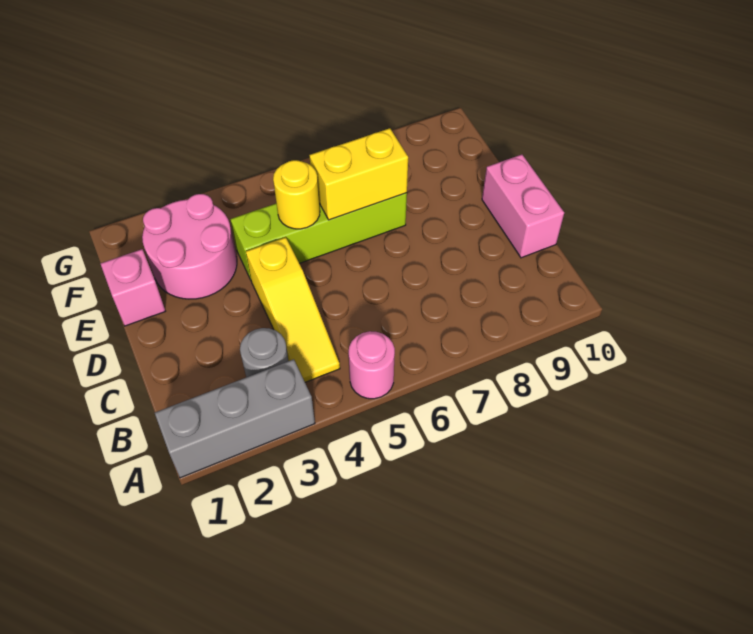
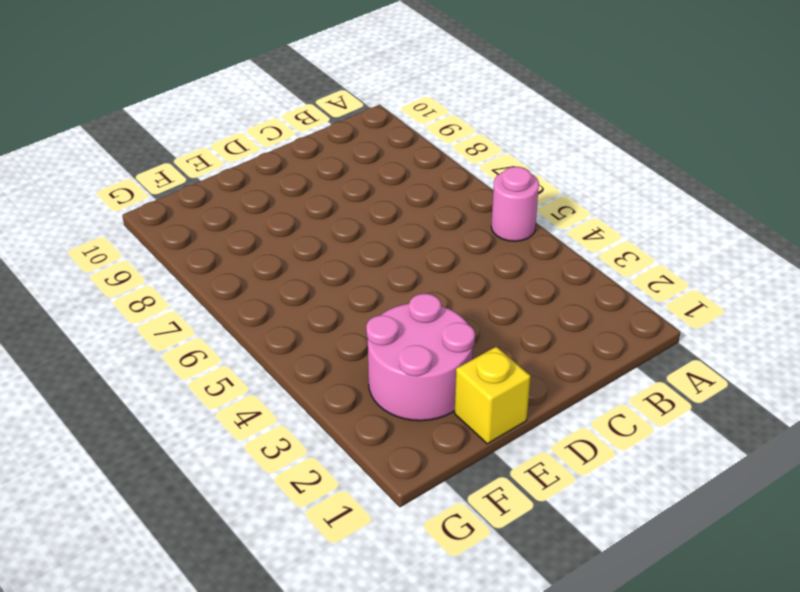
yellow 1x1 brick [455,346,531,444] -> pink 1x1 brick [100,249,165,326]
none -> grey 1x3 brick [155,359,315,478]
none -> grey 1x1 round brick [240,328,289,377]

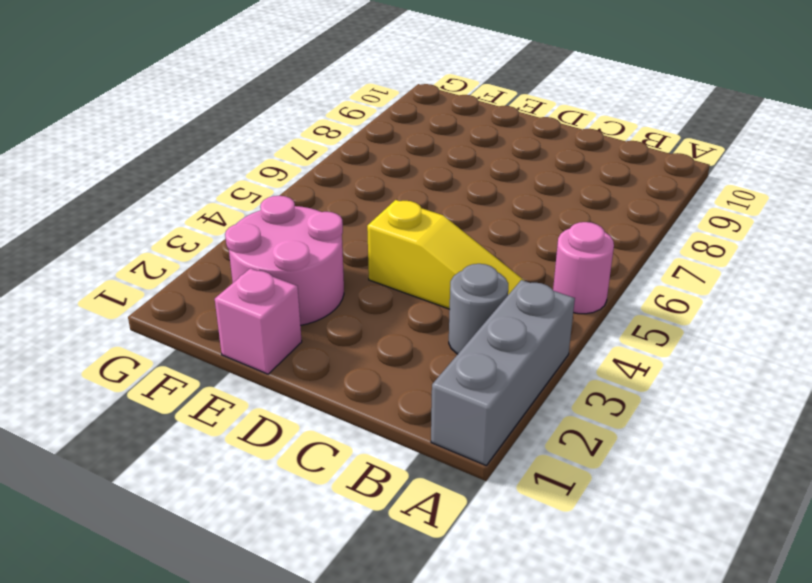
none -> pink 1x2 brick [482,155,564,258]
none -> lime 1x4 brick [230,193,407,280]

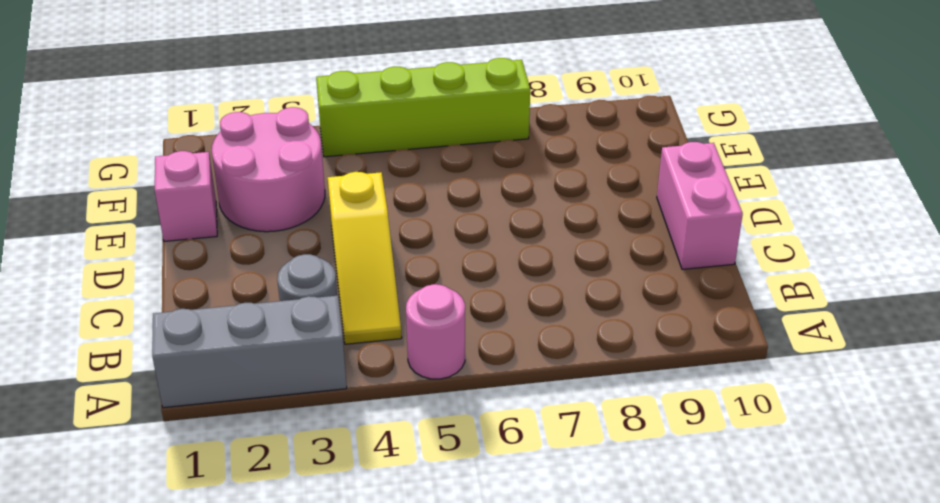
lime 1x4 brick [316,58,530,157] -> lime 1x4 brick moved to [230,193,407,280]
none -> yellow 1x1 round brick [273,160,320,229]
none -> yellow 1x2 brick [309,128,408,220]

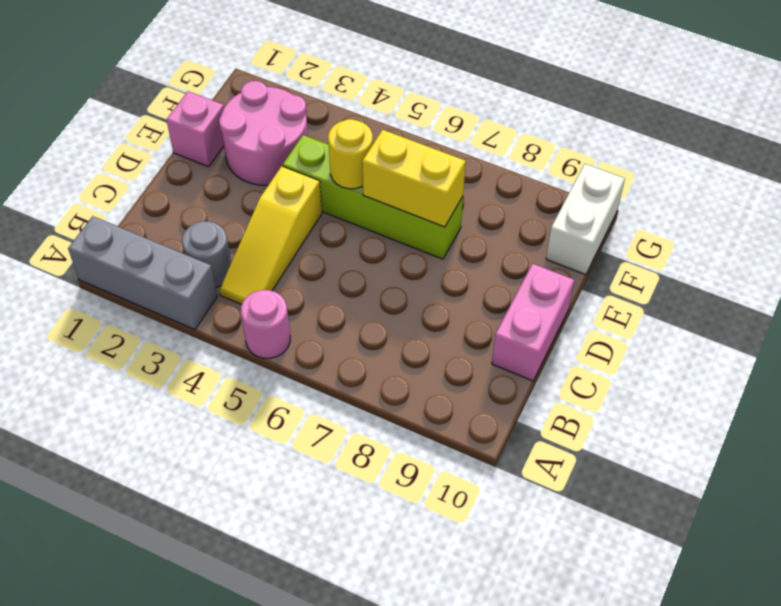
white 1x2 brick [546,164,625,275] -> none

